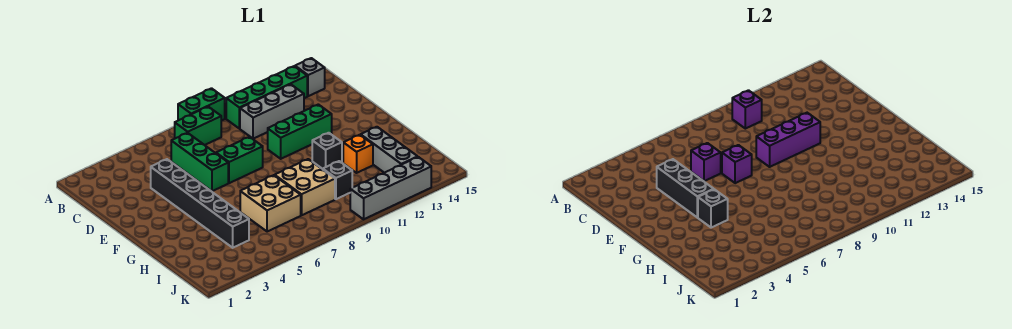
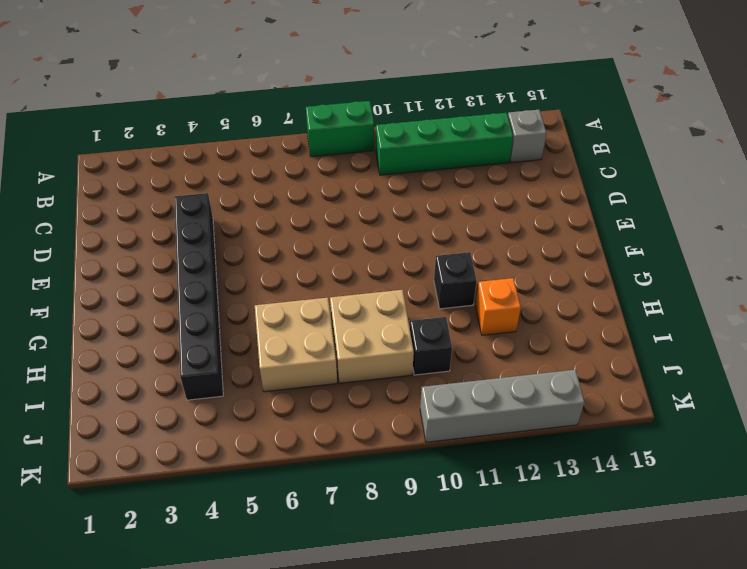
none -> green 1x2 brick [175,107,221,145]
none -> green 1x3 brick [171,133,228,191]
none -> grey 1x3 brick [240,84,304,139]

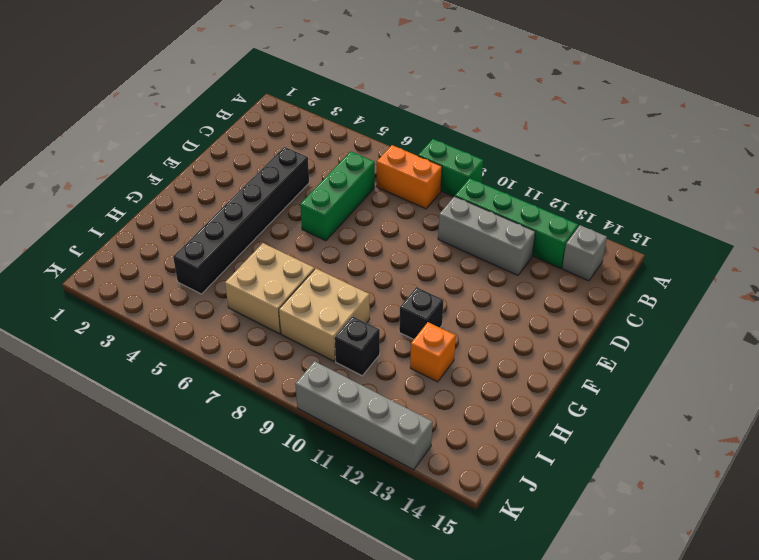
orange 1x2 brick [377,145,442,209] -> green 1x2 brick [175,107,221,145]
none -> green 1x2 brick [216,137,263,183]
none -> green 1x3 brick [268,104,332,159]
none -> grey 1x3 brick [361,127,417,173]

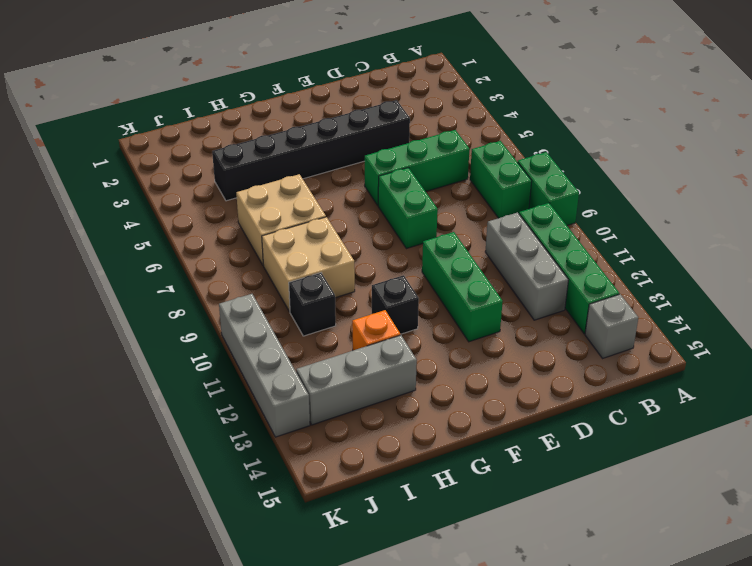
none -> purple 1x1 brick [732,90,762,129]
none -> black 1x3 brick [657,159,714,217]
none -> purple 1x1 brick [691,143,721,181]

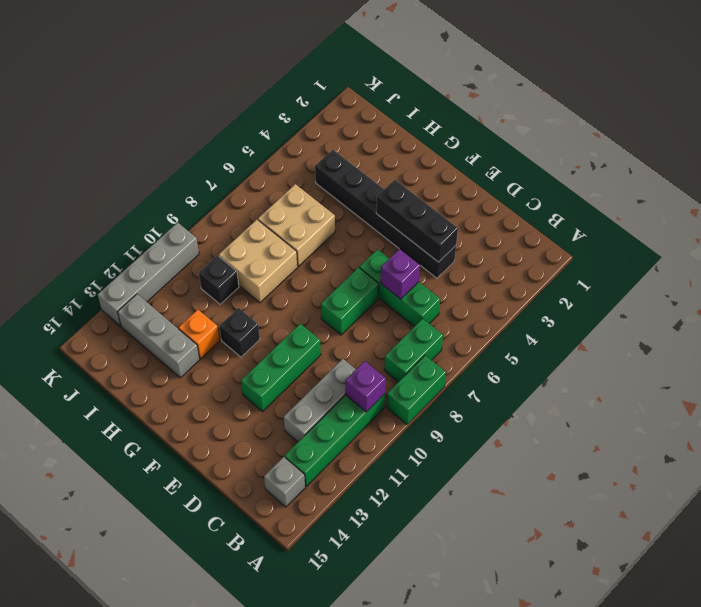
none -> purple 1x1 brick [722,145,752,183]
none -> purple 1x3 brick [756,113,820,167]
none -> black 1x1 brick [698,189,728,228]

